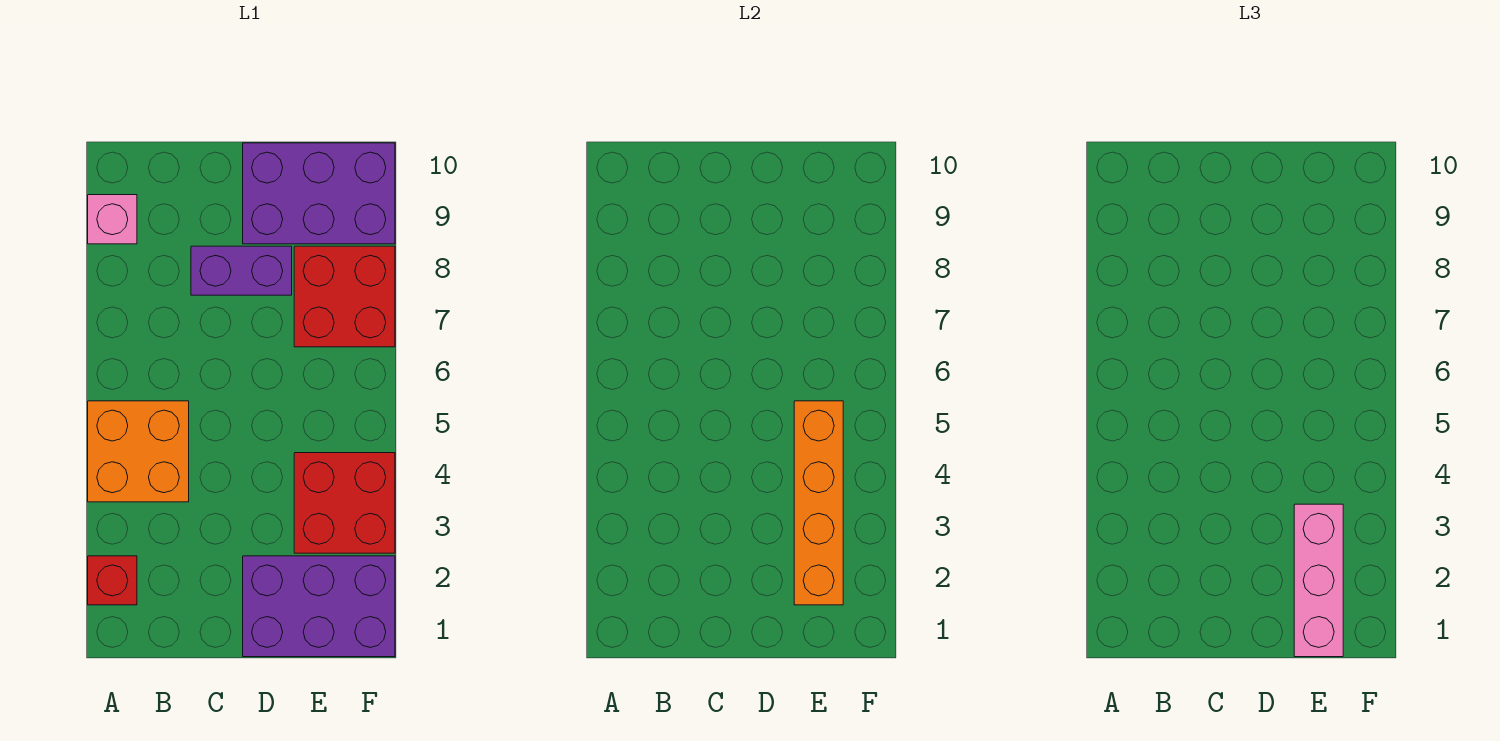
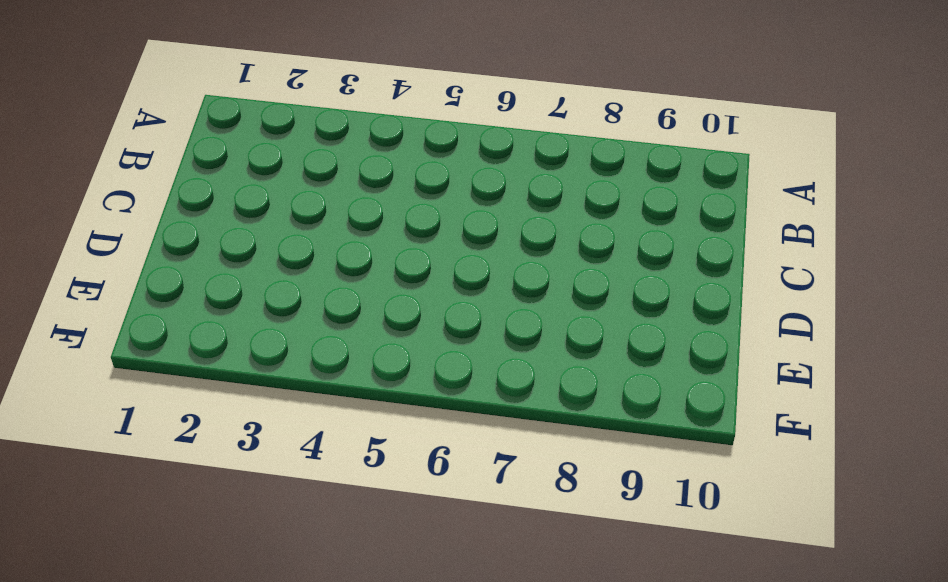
none -> red 1x1 brick [88,556,137,605]
none -> orange 2x2 brick [88,401,189,502]

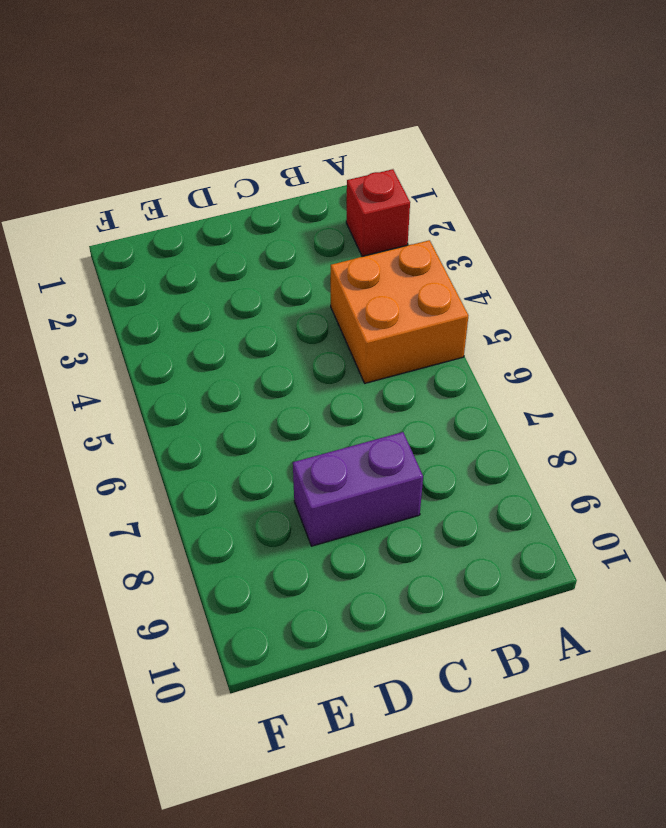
none -> pink 1x1 brick [88,195,137,244]
none -> purple 2x3 brick [243,556,395,657]

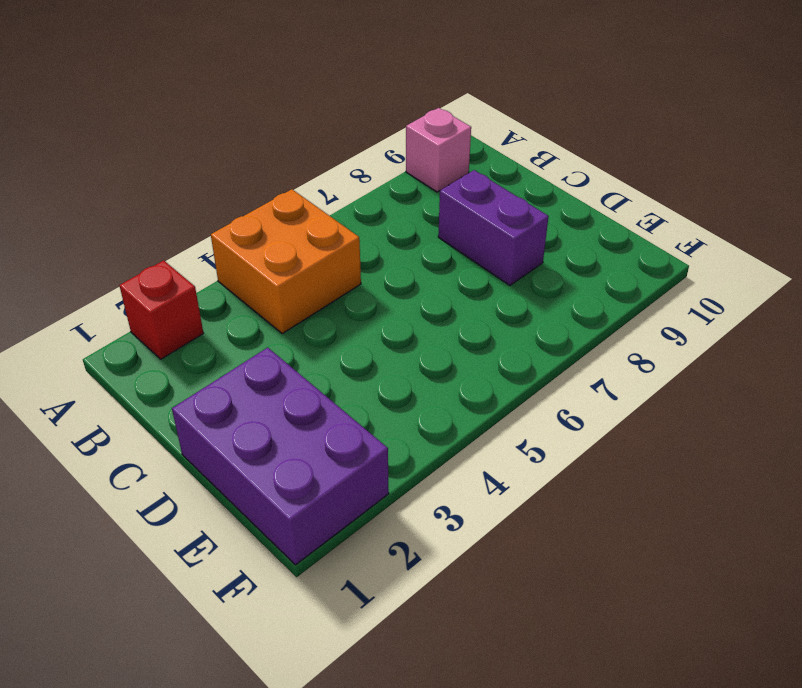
none -> purple 2x3 brick [243,143,395,244]
none -> red 2x2 brick [294,453,395,553]

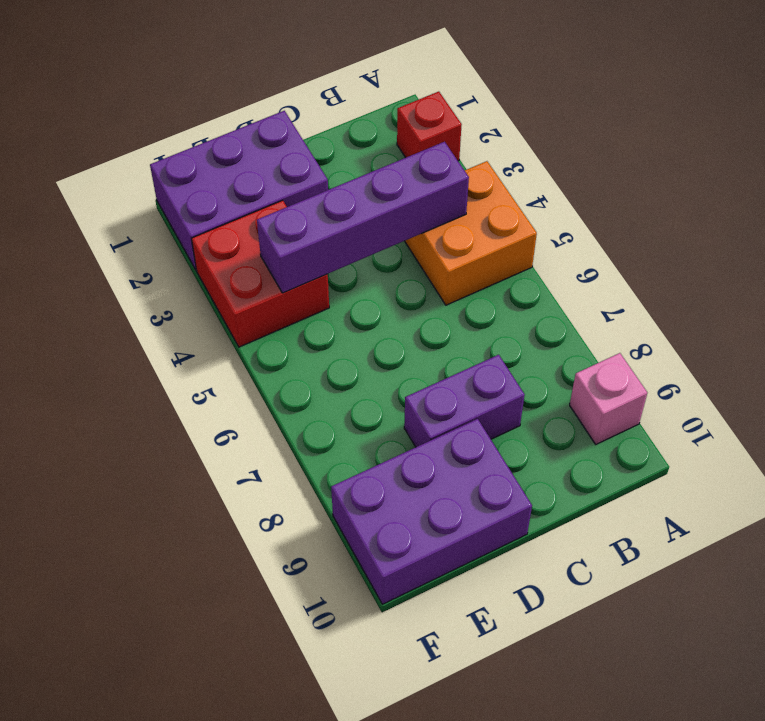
purple 1x4 brick [257,142,469,293] -> orange 1x4 brick [794,401,843,605]
none -> red 2x2 brick [294,246,395,347]
none -> pink 1x3 brick [1294,504,1343,657]

